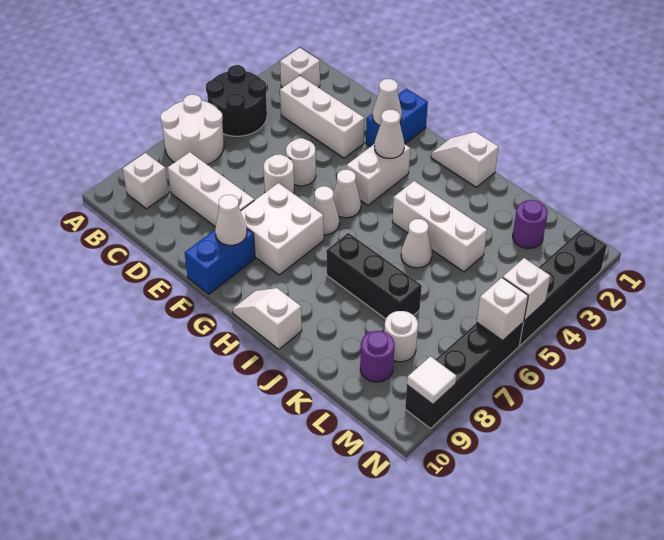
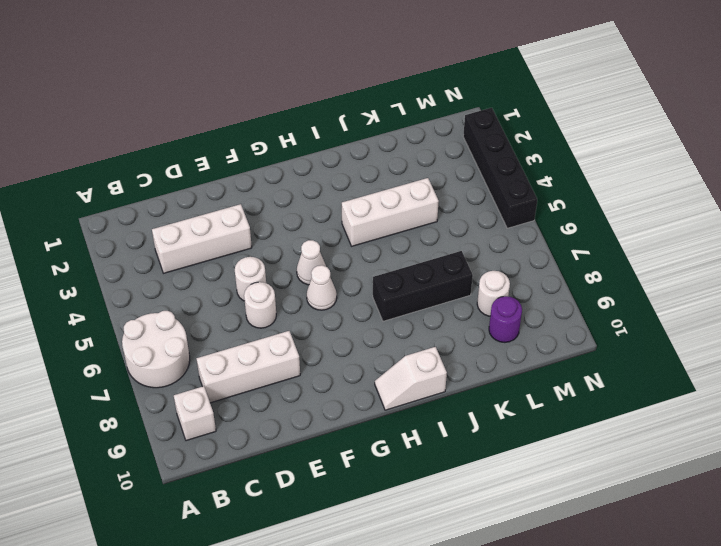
none -> black 2x2 round brick [206,65,267,136]
none -> white 1x1 brick [280,48,320,88]
none -> blue 1x2 brick [366,88,428,147]
none -> white 2x2 brick [240,183,324,275]

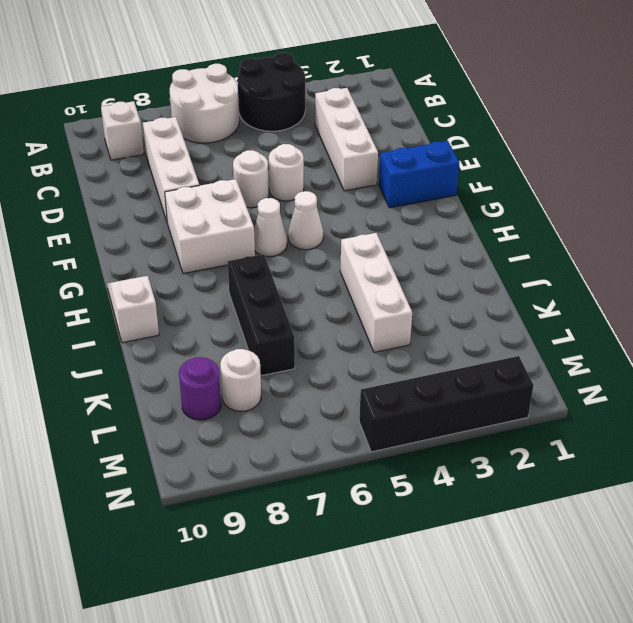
none -> white 1x1 brick [280,48,320,88]
none -> blue 1x2 brick [185,229,255,294]
none -> white 1x2 brick [347,144,410,205]
none -> white 1x2 slope [431,132,499,187]

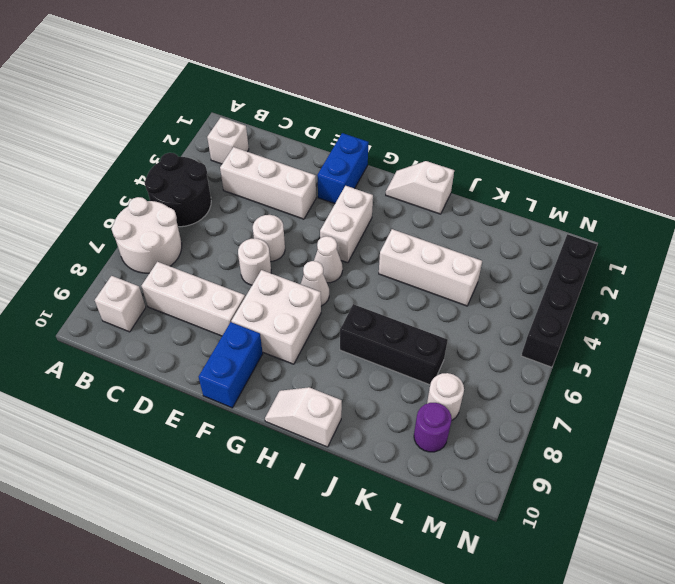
none -> white 1x1 cone [401,219,432,268]
none -> purple 1x1 round brick [513,200,548,249]
none -> black 1x4 brick [405,322,524,429]
none -> white 1x1 cone [373,79,402,126]

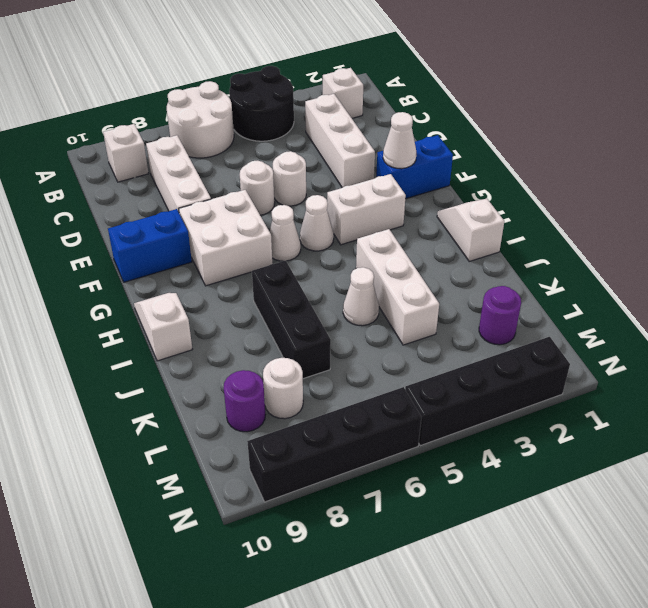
none -> white 1x1 cone [215,195,247,245]
none -> white 1x1 cone [374,110,404,158]
none -> white 1x1 brick [503,258,550,320]
none -> white 1x1 brick [477,278,528,340]

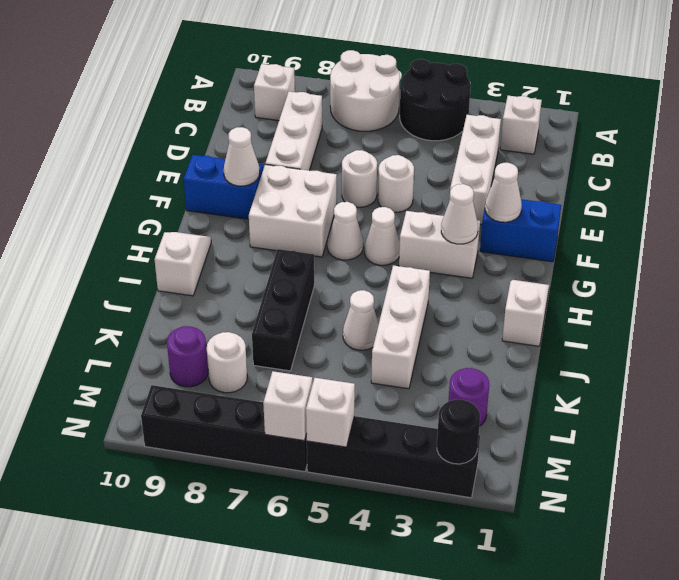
black 1x1 round brick [437,400,480,464] -> none
none -> white 1x1 tile [407,356,457,404]

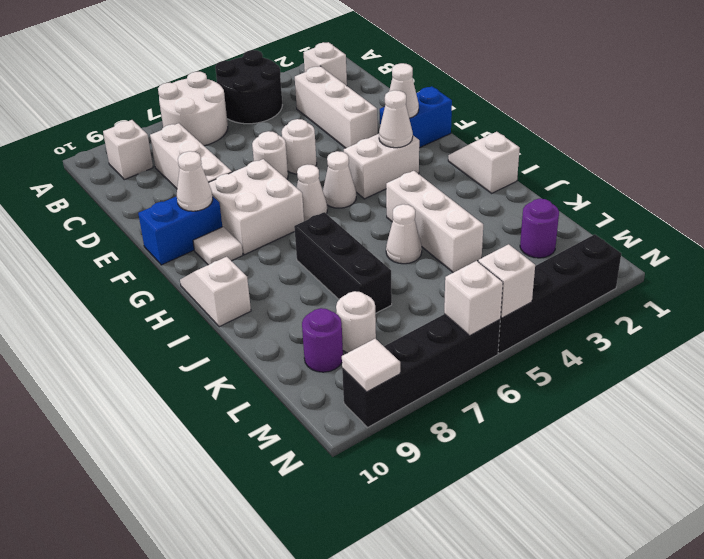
white 1x1 tile [193,227,243,265] -> none

